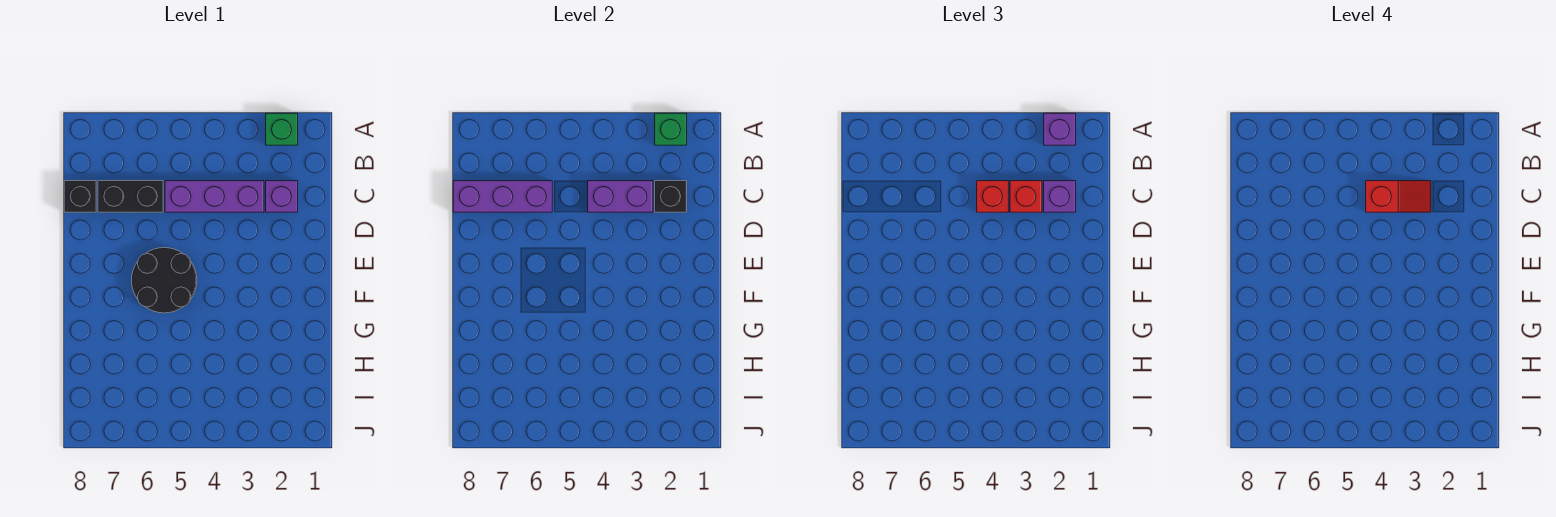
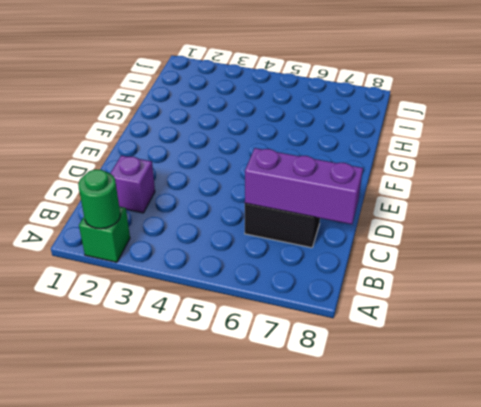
green 1x1 round brick [78,169,120,229] -> green 1x1 brick [655,113,687,145]
none -> purple 1x3 brick [165,181,264,212]
none -> black 1x1 brick [64,181,96,212]
none -> black 2x2 round brick [132,248,197,313]

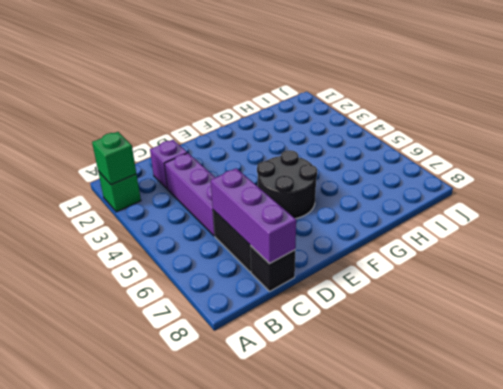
none -> black 1x1 brick [655,181,687,212]
none -> purple 1x2 brick [588,181,653,212]
none -> purple 1x1 brick [1044,113,1076,145]

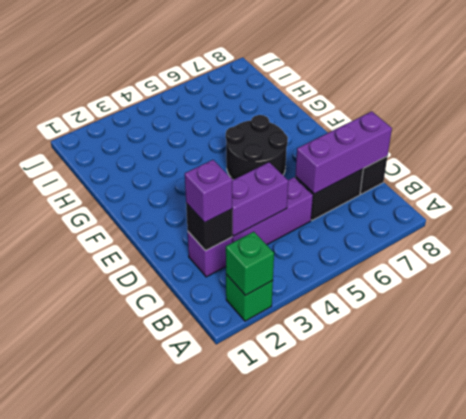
none -> purple 1x1 brick [1044,113,1076,145]
none -> red 1x1 brick [1010,181,1042,212]
none -> red 1x1 brick [977,181,1008,212]

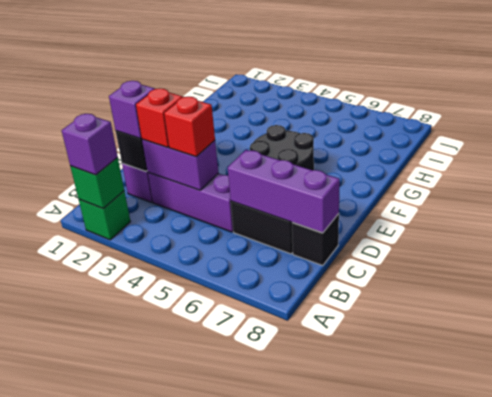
none -> red 1x2 slope [1366,181,1431,212]

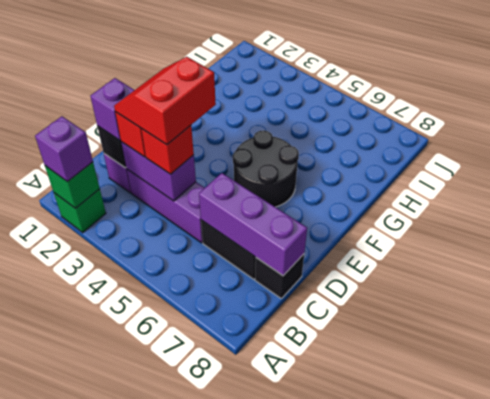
red 2x2 slope [114,57,216,145] -> red 1x2 slope [1366,181,1431,212]

